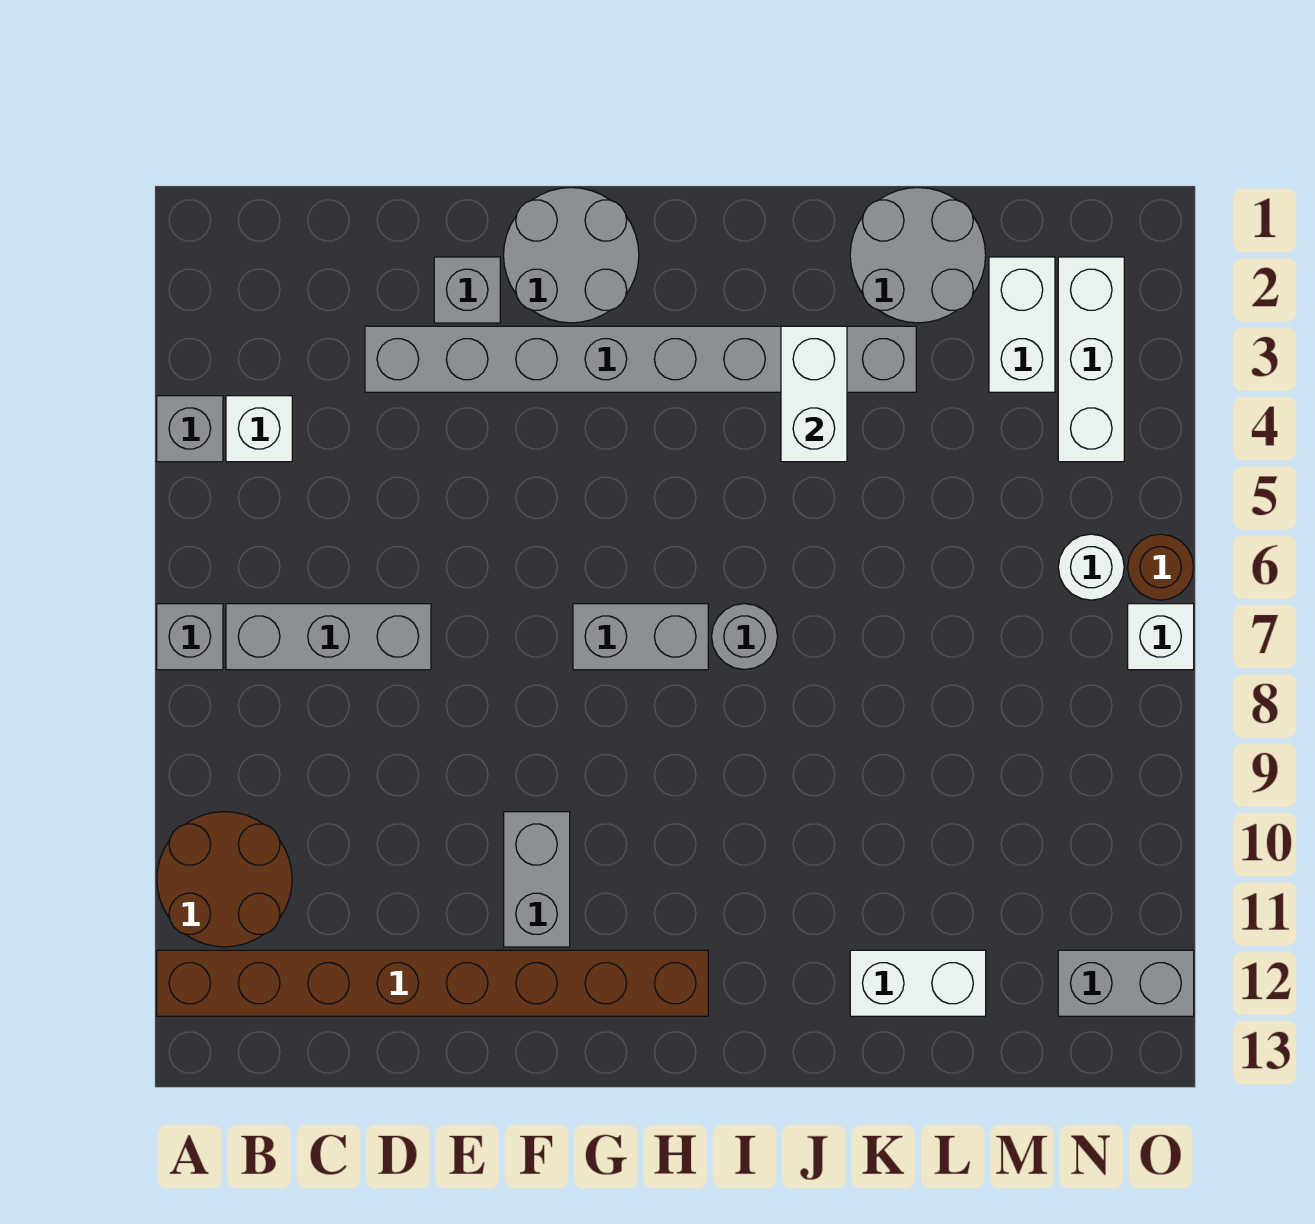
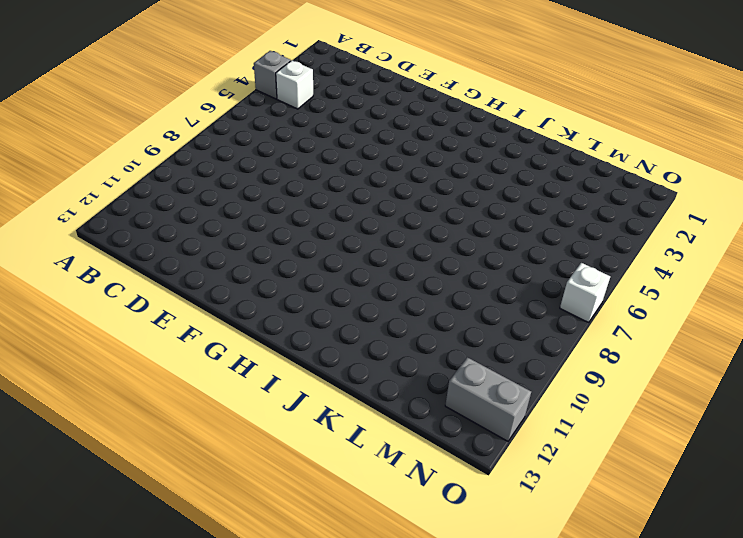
none -> grey 1x1 brick [157,604,223,670]
none -> brown 2x2 round brick [157,812,292,947]
none -> brown 1x8 brick [157,950,708,1016]

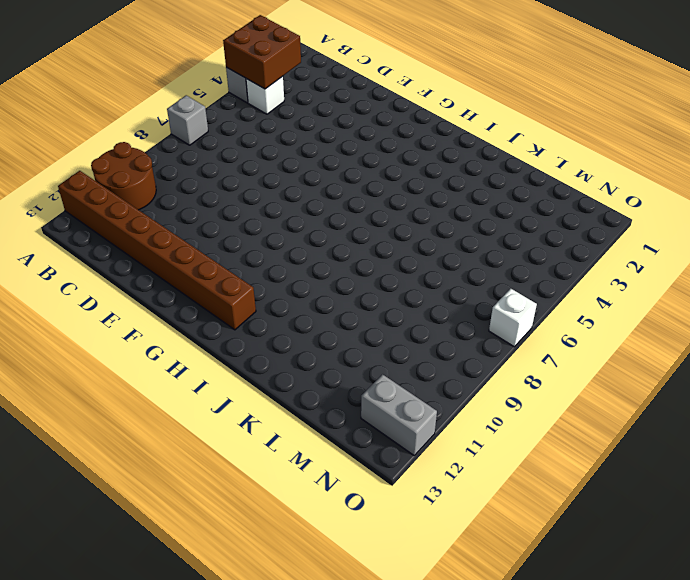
brown 2x2 brick [223,15,301,89] -> none
none -> grey 1x3 brick [226,604,431,670]
none -> grey 1x8 brick [365,326,916,392]
none -> grey 1x1 brick [434,257,500,323]

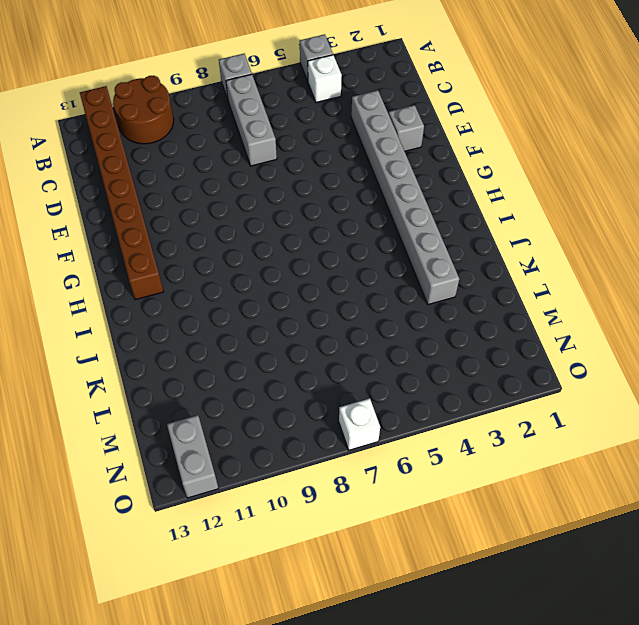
none -> grey 2x2 round brick [504,188,639,323]
none -> grey 1x2 brick [504,812,570,947]
none -> grey 1x2 brick [573,604,708,670]

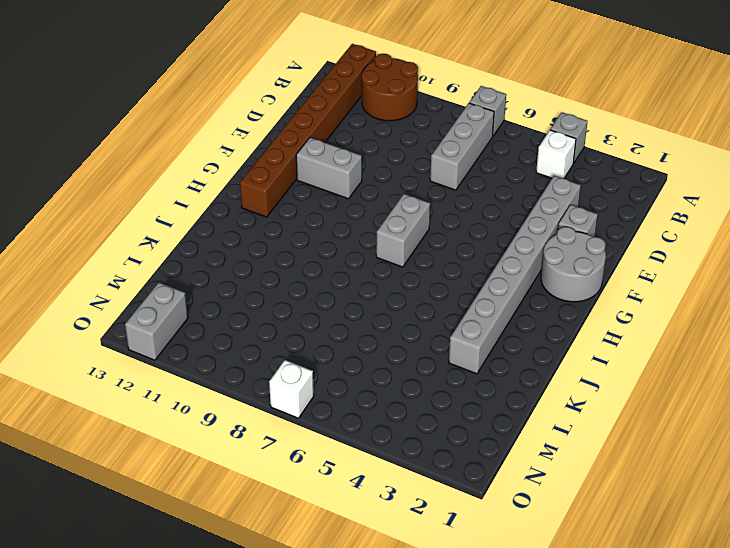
none -> grey 1x1 round brick [712,604,778,670]
none -> grey 2x2 round brick [850,188,986,323]
none -> white 1x2 brick [850,950,986,1016]

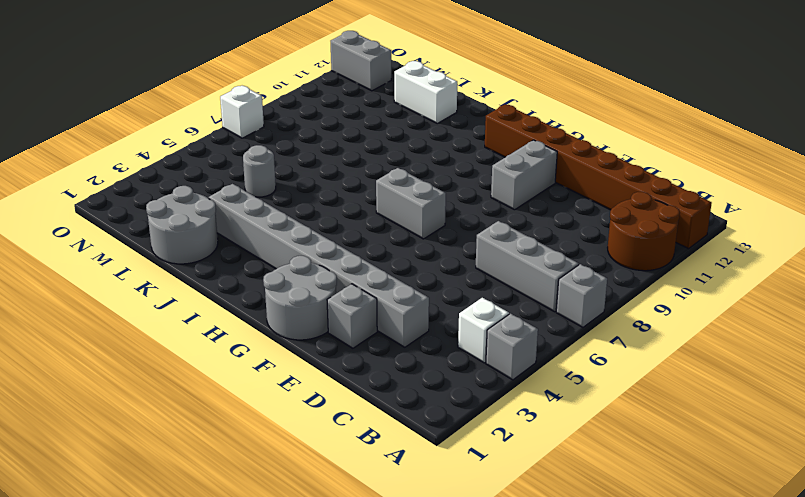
grey 1x1 round brick [243,145,276,197] -> grey 1x1 round brick moved to [712,604,778,670]
none -> white 1x2 brick [989,257,1055,392]
none -> white 1x3 brick [1058,257,1124,462]
none -> white 1x1 round brick [1058,534,1124,600]

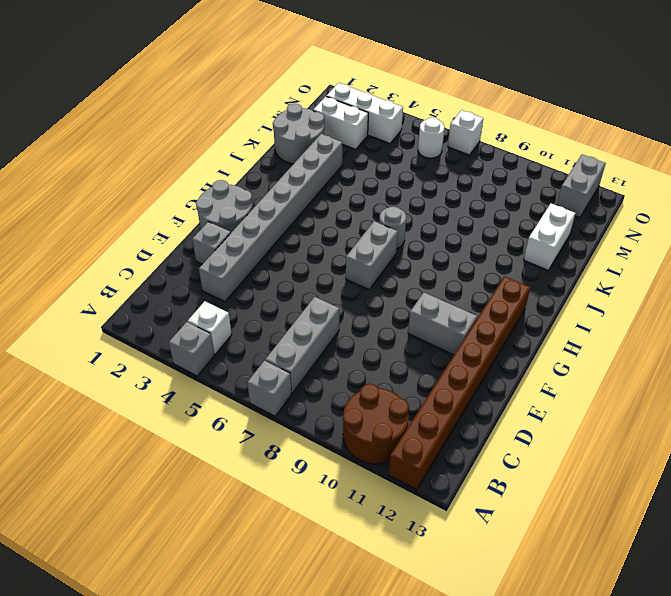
none -> brown 1x1 round brick [1128,534,1194,600]
none -> white 1x2 brick [781,326,847,462]

